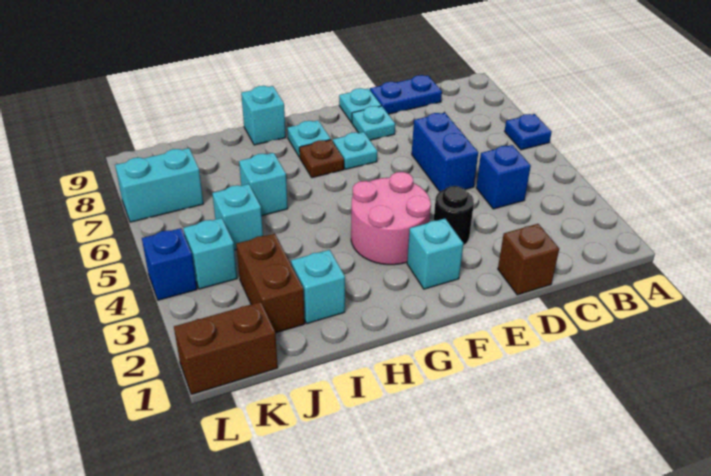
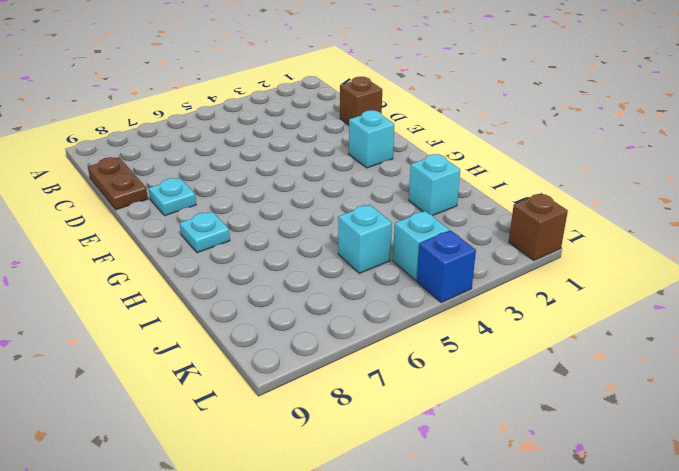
brown 1x2 plate [88,157,148,210] -> blue 1x2 plate [370,75,442,114]
brown 1x1 brick [509,193,568,260] -> brown 1x2 brick [174,302,278,394]
none -> blue 1x1 plate [505,114,552,150]
none -> blue 1x1 brick [476,145,531,209]
none -> blue 1x2 brick [412,113,478,192]

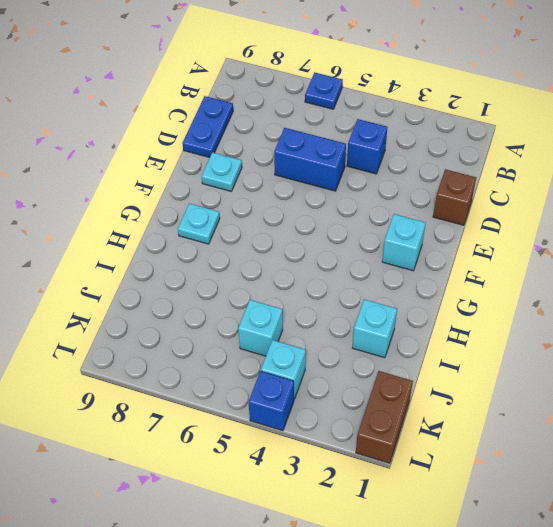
none -> black 1x1 round brick [434,186,474,246]
none -> cyan 1x1 plate [339,88,381,123]
none -> pink 2x2 round brick [351,172,431,265]

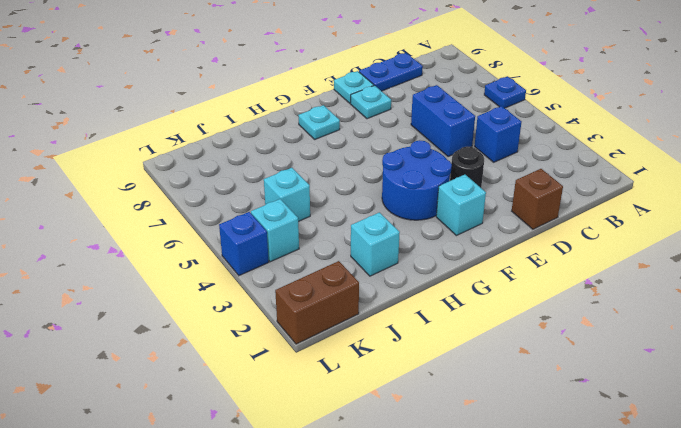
blue 2x2 round brick [382,140,452,220] -> pink 2x2 round brick [351,172,431,265]
none -> cyan 1x1 plate [333,132,377,169]
none -> brown 1x1 plate [299,140,344,178]
none -> cyan 1x1 brick [241,86,286,145]

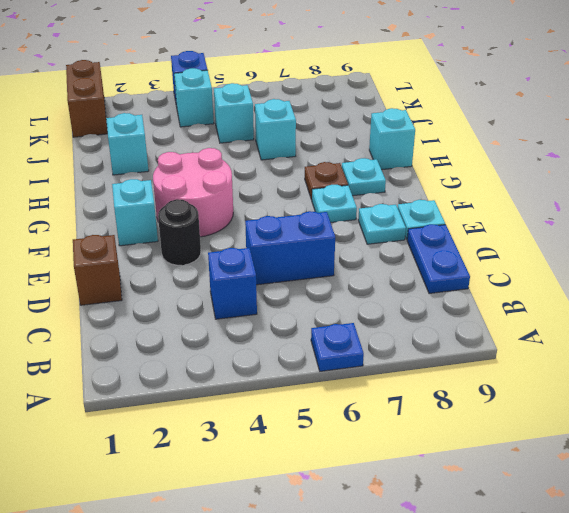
none -> brown 1x2 brick [236,233,305,333]
none -> cyan 1x2 brick [115,148,203,222]

